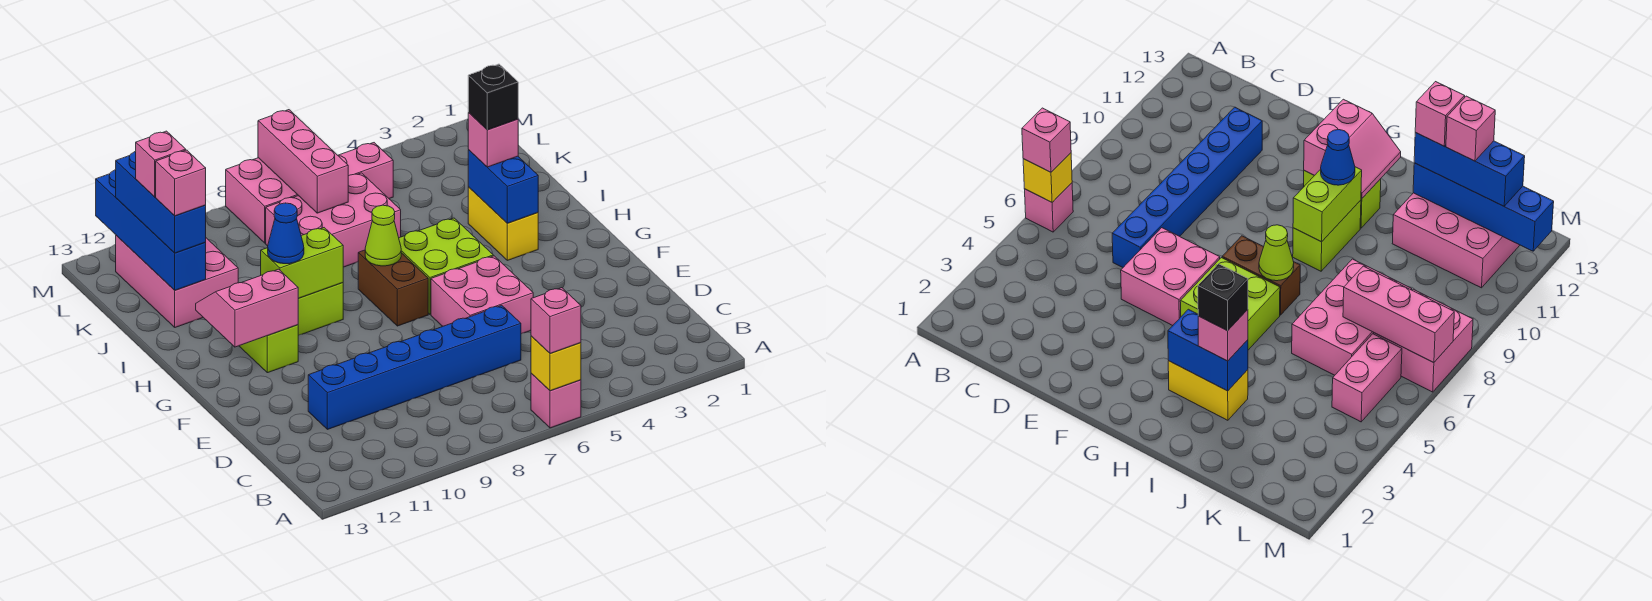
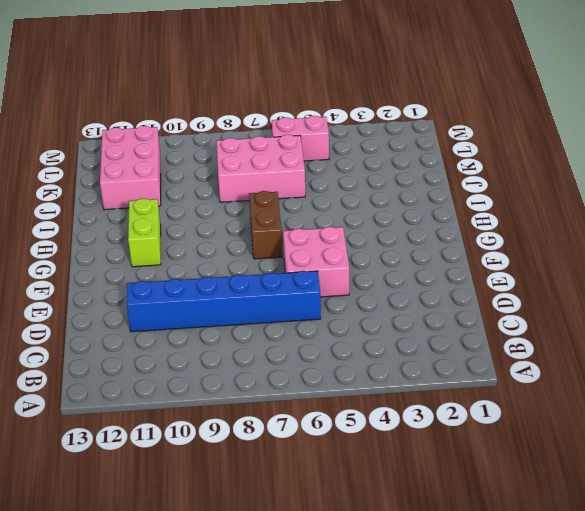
none -> pink 1x1 brick [531,373,581,428]
none -> lime 2x2 brick [399,218,493,314]
none -> yellow 1x2 brick [468,187,538,260]

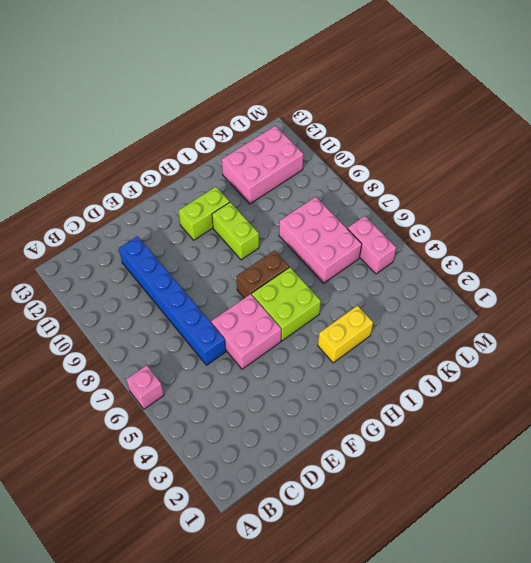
none -> pink 2x2 brick [226,158,298,243]
none -> yellow 1x1 brick [531,336,581,391]
none -> pink 2x2 slope [196,269,299,347]

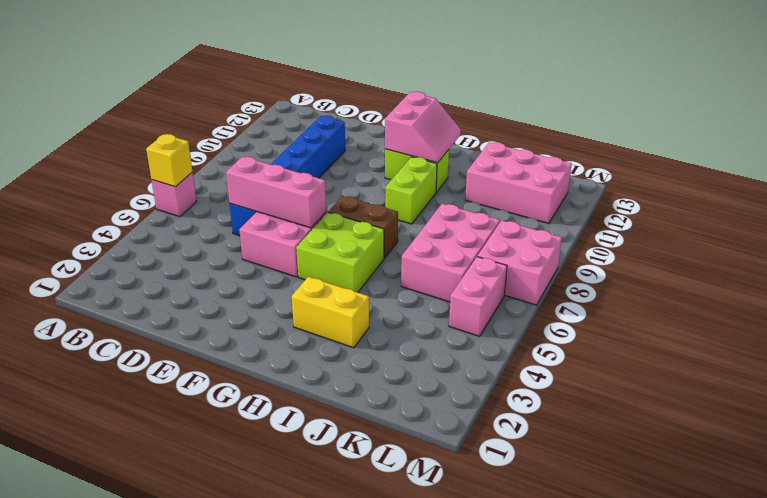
pink 1x3 brick [226,157,326,228] -> pink 1x3 brick moved to [258,110,348,213]
none -> blue 1x2 brick [468,150,538,223]
none -> lime 1x1 cone [365,205,401,266]
none -> lime 1x2 brick [261,228,343,298]

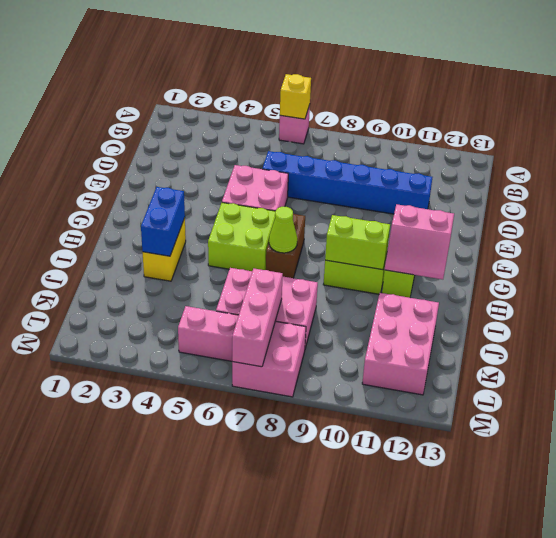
none -> blue 1x4 brick [96,170,206,290]
none -> pink 1x1 brick [531,288,581,354]
none -> blue 1x1 cone [268,203,304,264]

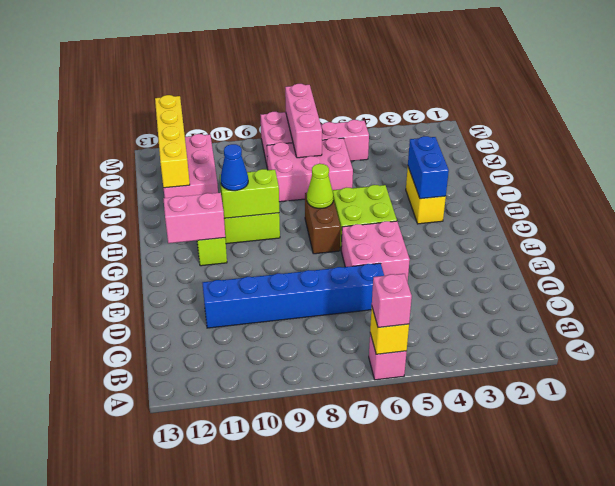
yellow 1x4 brick [155,95,190,188] -> blue 1x4 brick [96,170,206,290]
none -> pink 1x1 brick [468,113,518,167]
none -> blue 1x3 brick [116,152,206,253]
none -> black 1x1 brick [468,64,518,130]

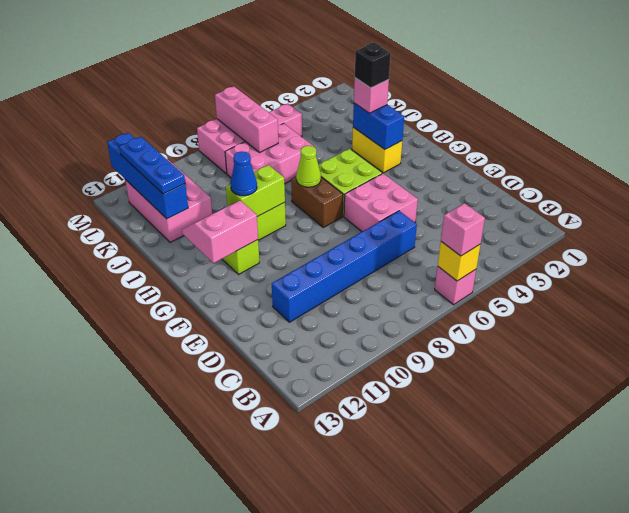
blue 1x3 plate [119,137,185,194] -> blue 1x3 brick [116,152,206,253]
none -> pink 1x1 brick [156,150,206,216]
none -> pink 1x1 brick [136,131,186,197]

